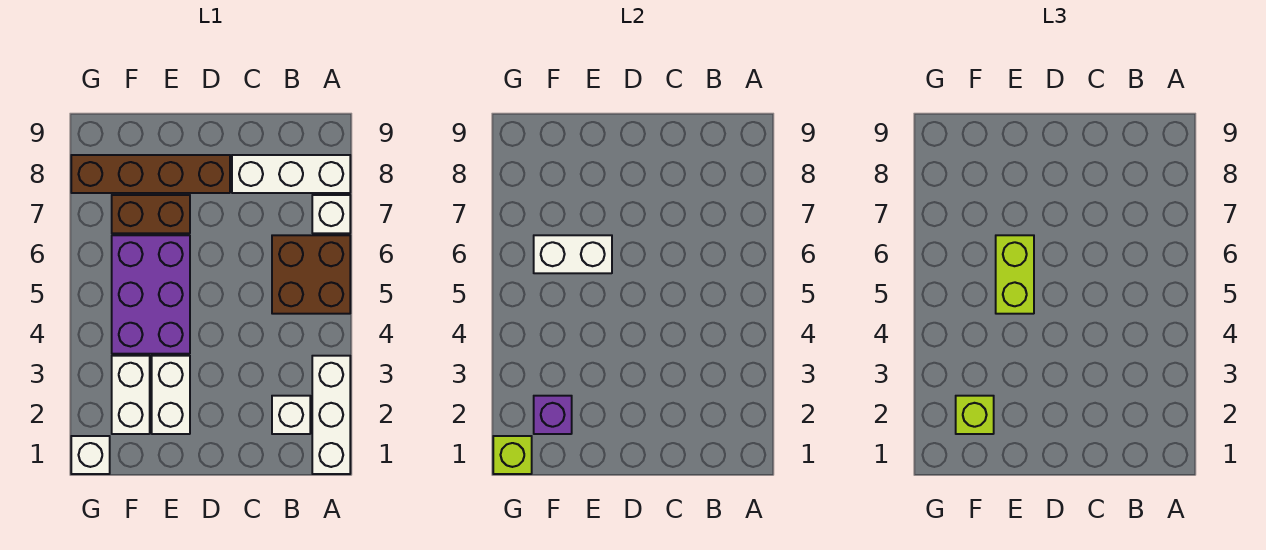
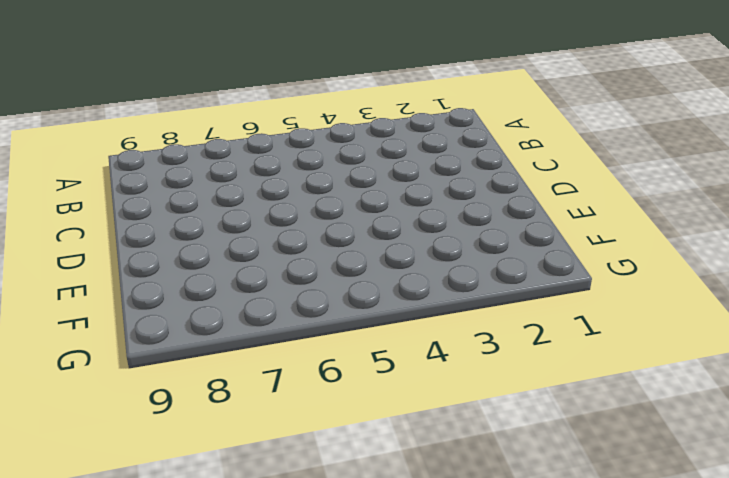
none -> white 1x3 brick [312,356,350,474]
none -> brown 2x2 brick [272,235,350,314]
none -> white 1x1 brick [312,195,350,233]

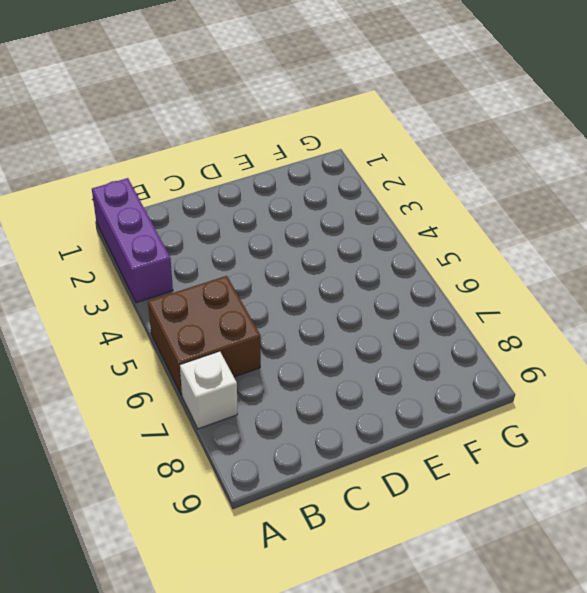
purple 1x3 brick [92,178,173,303] -> white 1x3 brick [312,356,350,474]
none -> white 1x3 brick [232,155,350,193]
none -> white 1x1 brick [272,396,310,434]
none -> brown 1x4 brick [71,155,230,193]

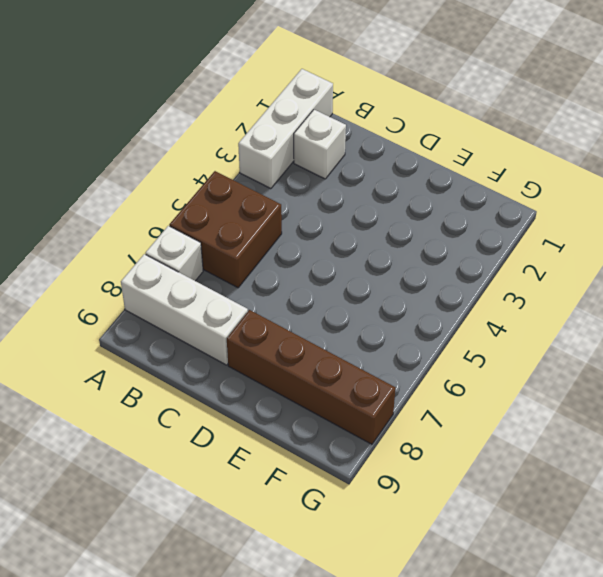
none -> white 1x2 brick [152,356,190,434]
none -> purple 2x3 brick [112,235,190,354]
none -> brown 1x2 brick [112,195,190,233]

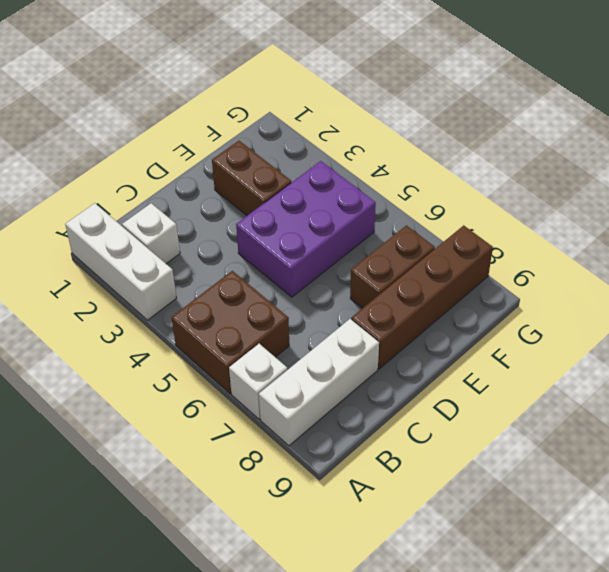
purple 2x3 brick [236,161,376,297] -> purple 2x3 brick turned to [112,235,190,354]
brown 1x2 brick [212,141,291,215] -> white 1x2 brick [152,356,190,434]
none -> white 1x2 brick [112,356,150,434]
none -> white 1x1 brick [71,436,110,474]
none -> white 1x2 brick [534,235,612,273]

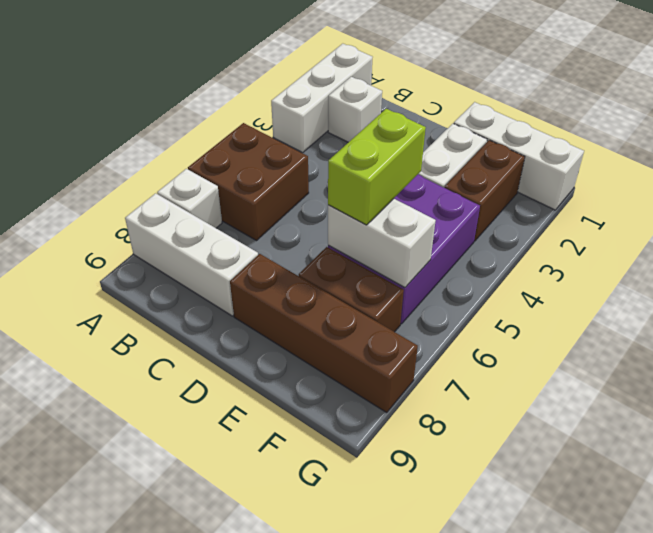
white 1x3 brick [454,102,584,210] -> white 1x1 brick [71,436,110,474]
brown 1x2 brick [444,140,525,241] -> white 1x2 brick [112,356,150,434]
none -> purple 1x1 brick [534,396,572,434]
none -> lime 1x1 brick [493,436,532,474]
none -> lime 1x1 brick [956,396,994,434]

